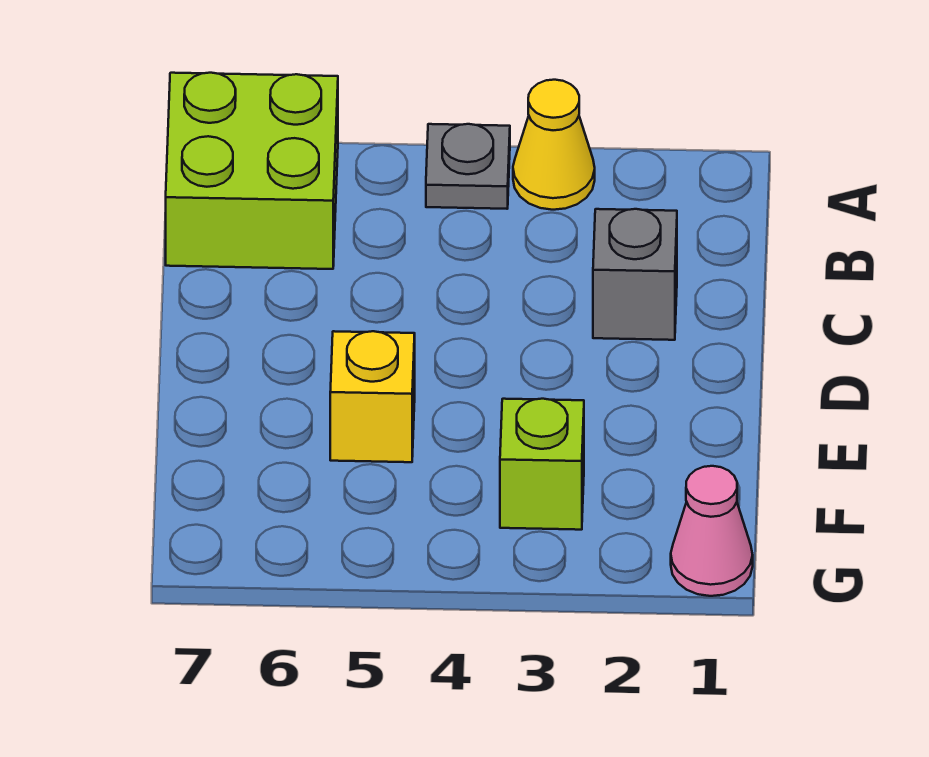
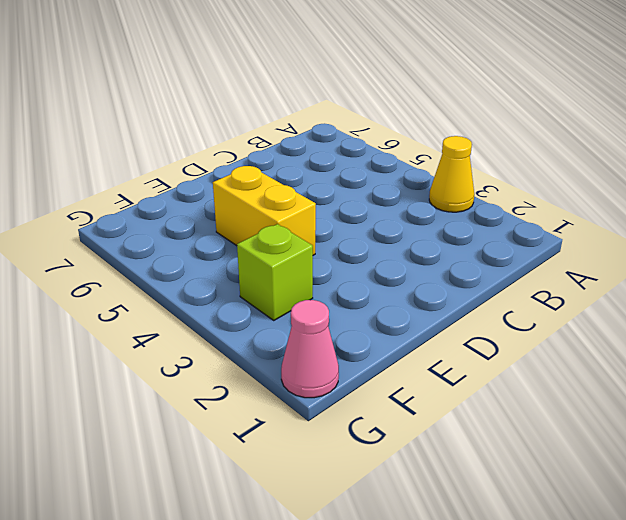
yellow 1x2 brick [213,166,316,255] -> yellow 1x1 brick [330,331,415,462]
none -> grey 1x1 plate [426,124,510,209]
none -> lime 2x2 brick [166,73,338,269]

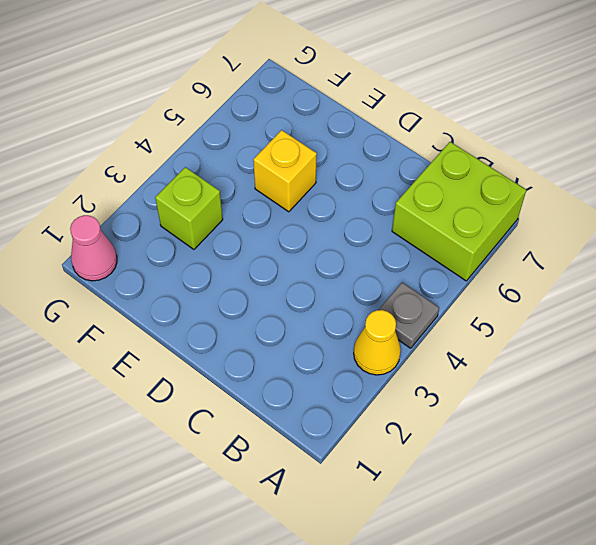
none -> grey 1x1 brick [593,209,677,340]

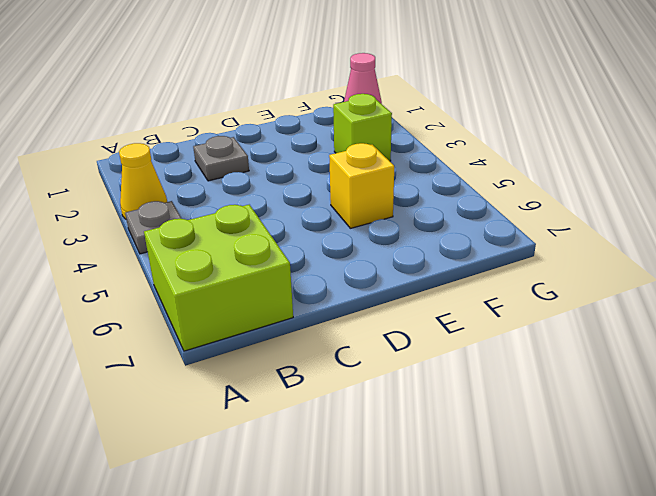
grey 1x1 plate [193,136,249,181] -> grey 1x1 brick [593,209,677,340]

